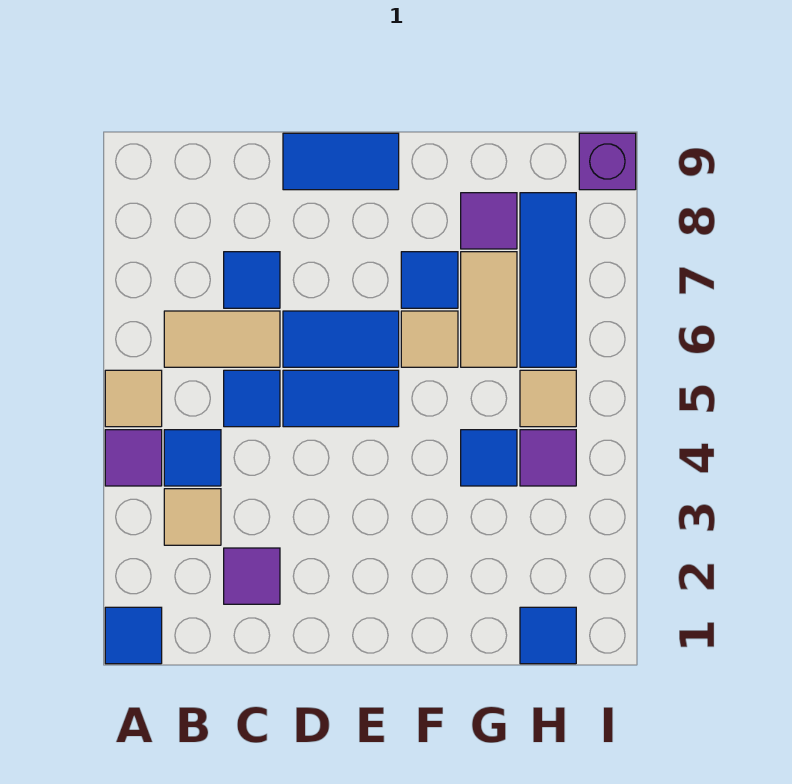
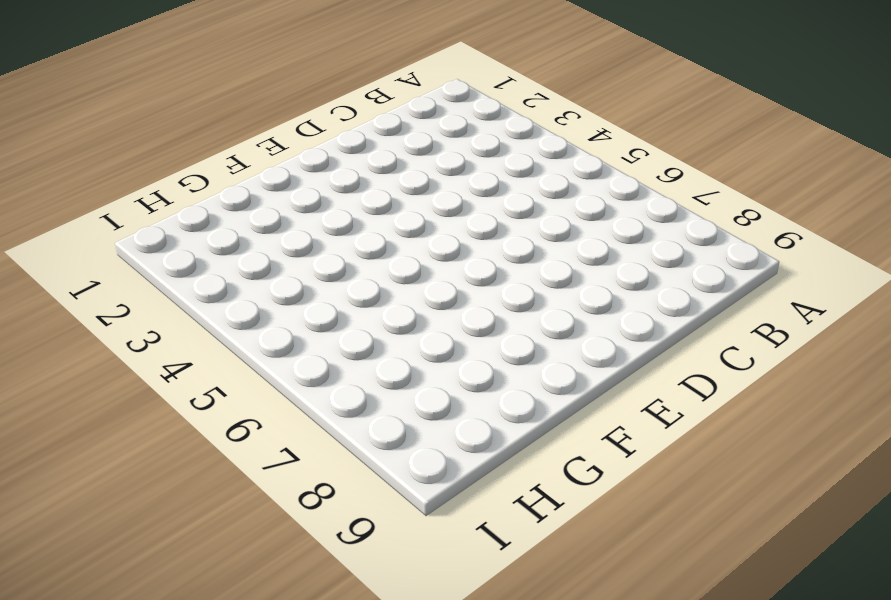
none -> blue 1x1 tile [105,607,162,664]
none -> purple 1x1 tile [105,430,162,486]
none -> tan 1x1 tile [105,370,162,427]

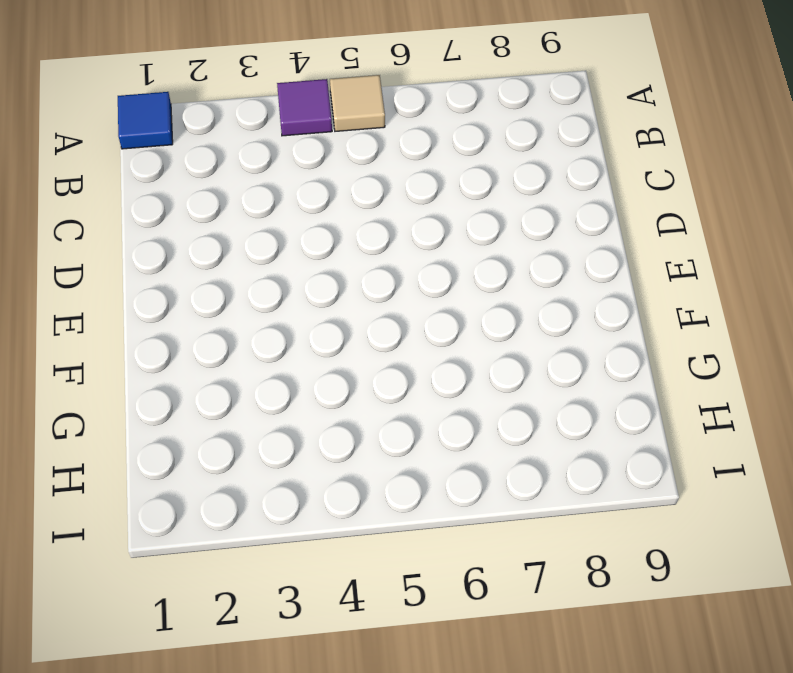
none -> tan 1x1 tile [164,489,221,545]
none -> blue 1x1 tile [164,430,221,486]
none -> tan 1x2 tile [164,311,280,367]

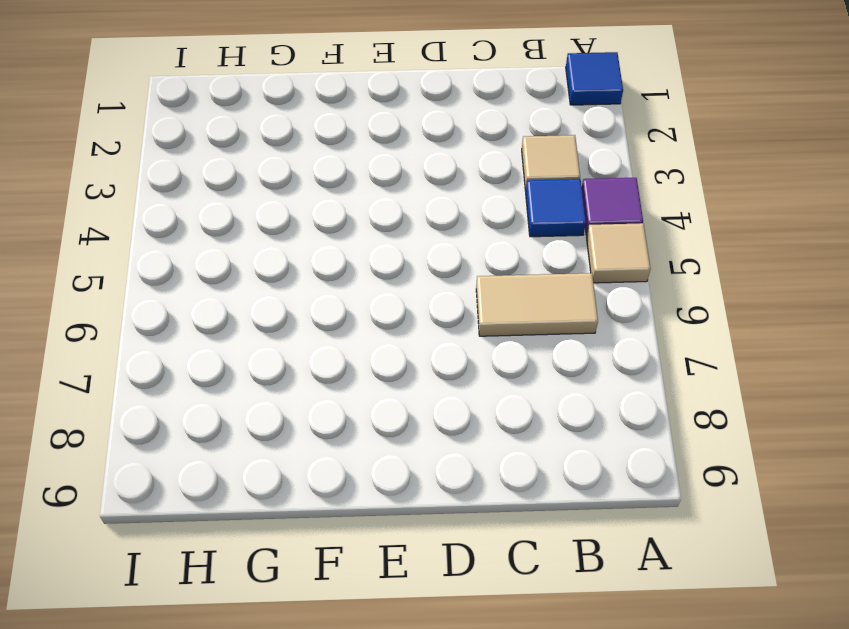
none -> purple 1x1 tile [224,548,280,604]
none -> blue 1x1 tile [224,370,280,427]
none -> blue 1x1 tile [224,252,280,308]

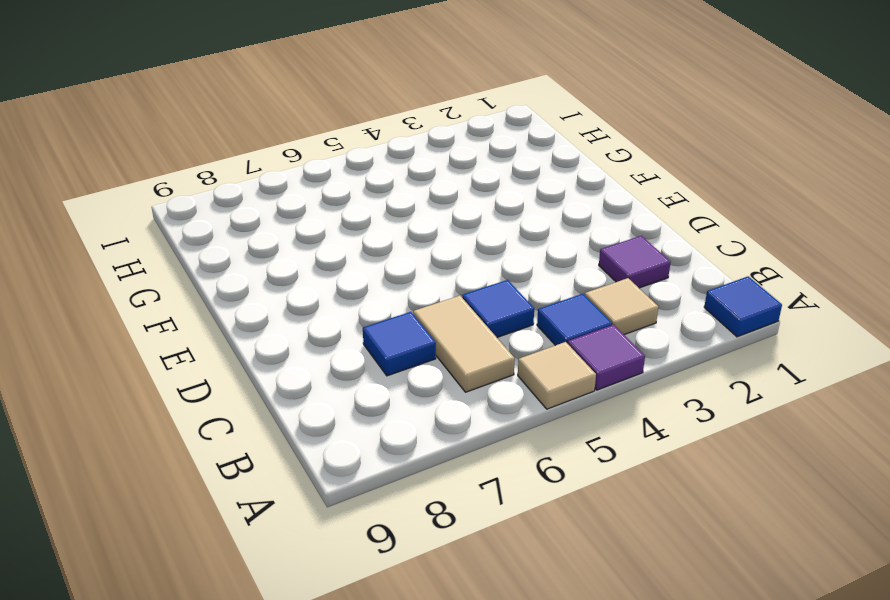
none -> blue 1x2 tile [283,370,399,427]
none -> blue 1x2 tile [283,311,399,367]
none -> blue 1x2 tile [283,133,399,190]

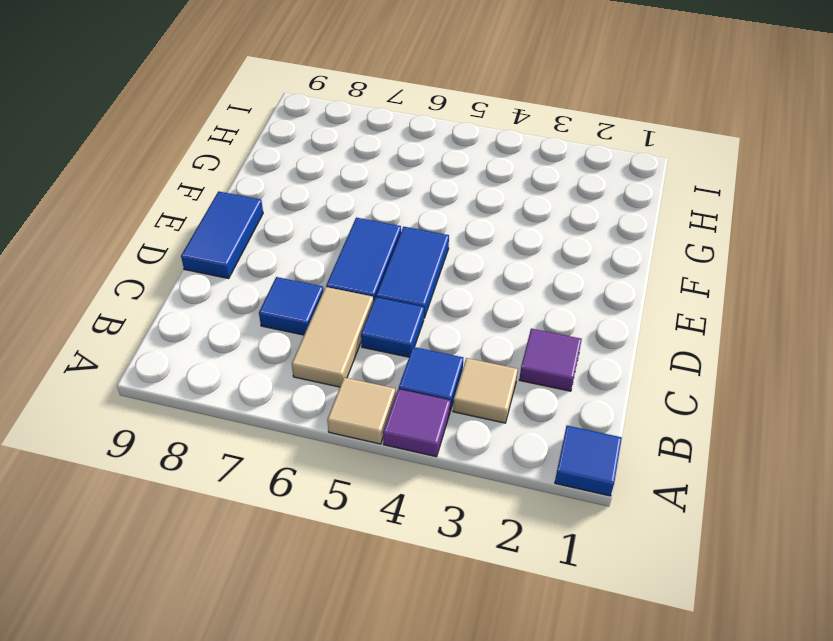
none -> tan 1x1 tile [401,311,458,367]
none -> blue 1x1 tile [401,252,458,308]
none -> blue 1x1 tile [461,430,517,486]

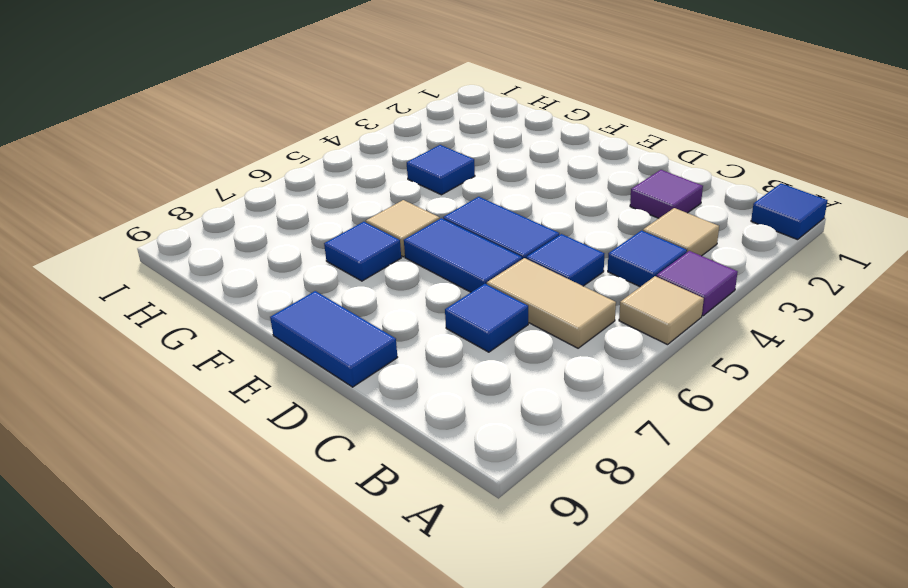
none -> tan 1x2 tile [461,252,517,367]
none -> purple 1x1 tile [461,193,517,249]
none -> blue 1x1 tile [520,607,576,664]

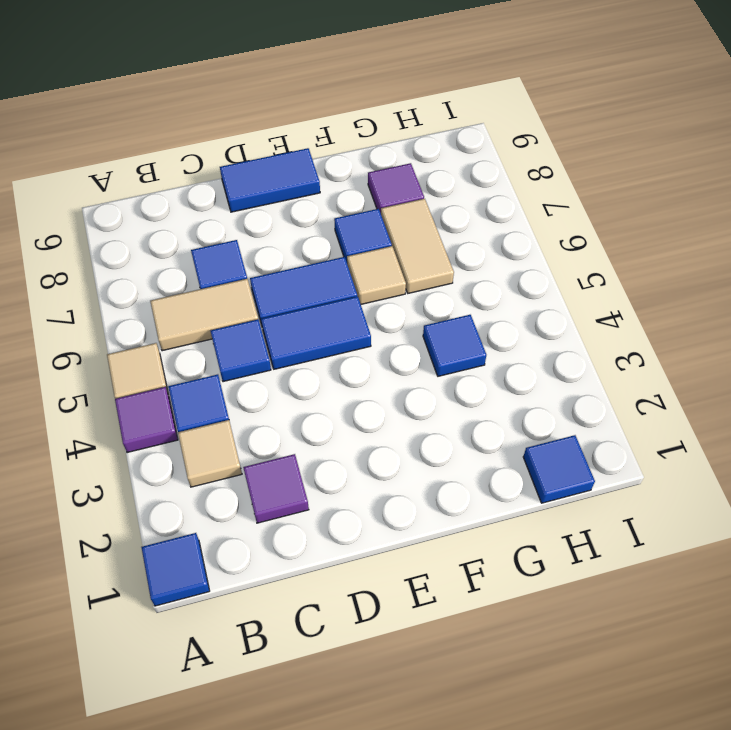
none -> purple 1x1 tile [520,430,576,486]
none -> tan 1x1 tile [520,370,576,427]
none -> blue 1x3 tile [520,193,576,367]

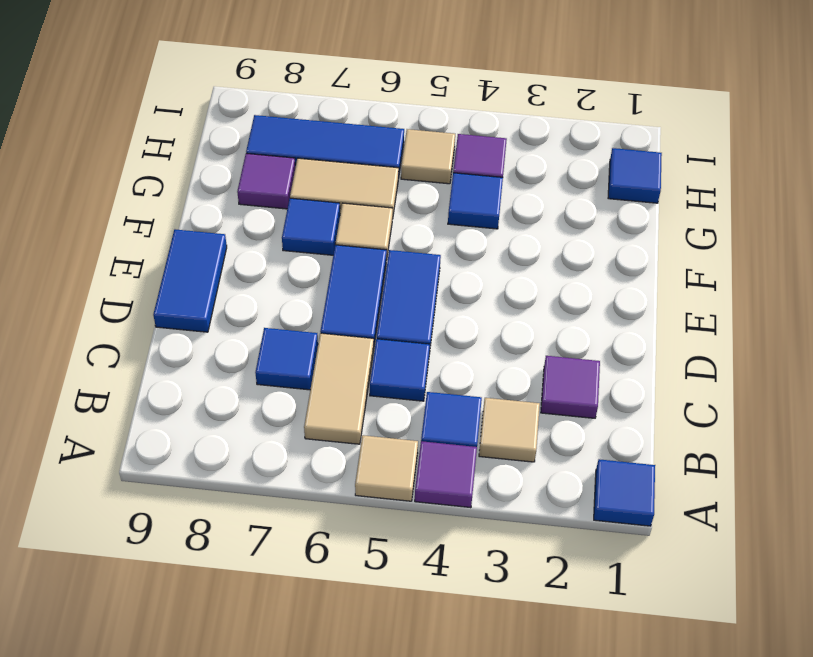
none -> purple 1x1 brick [579,133,636,190]

